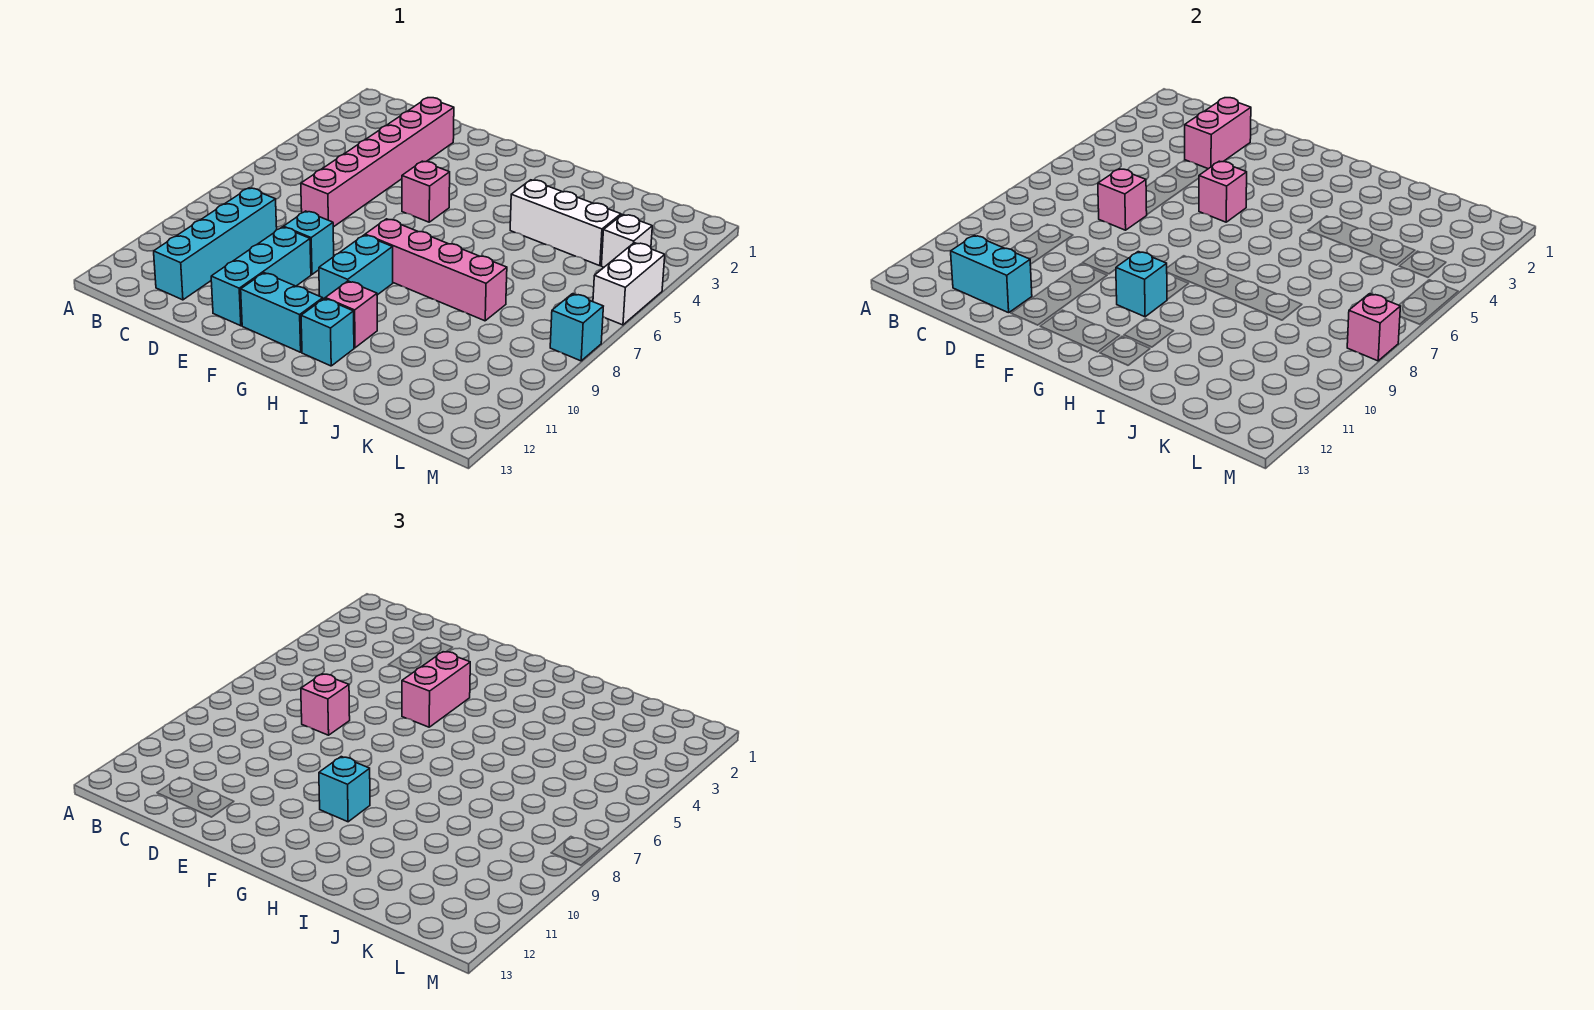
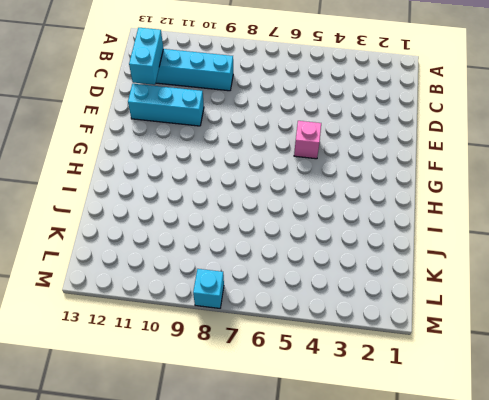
none -> pink 1x6 brick [301,98,454,227]
none -> cyan 1x1 brick [284,211,334,274]
none -> cyan 1x2 brick [241,273,323,352]

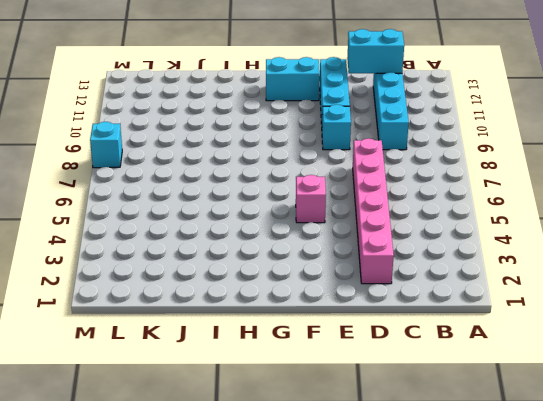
none -> pink 1x4 brick [365,219,507,321]
none -> cyan 1x2 brick [319,235,393,299]
none -> pink 1x1 brick [325,281,377,348]

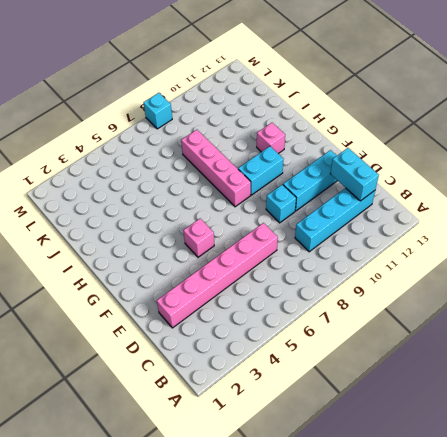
none -> cyan 1x2 brick [241,273,323,352]
none -> cyan 1x1 brick [301,298,354,366]
none -> white 1x3 brick [510,180,621,266]

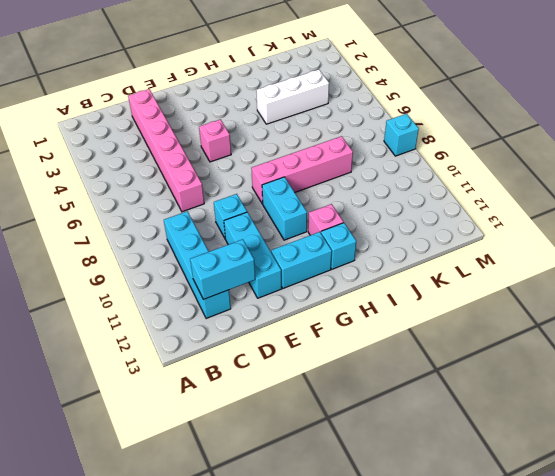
none -> white 1x1 brick [601,215,652,267]
none -> white 1x2 brick [593,243,665,325]
none -> pink 1x2 brick [1185,98,1251,169]

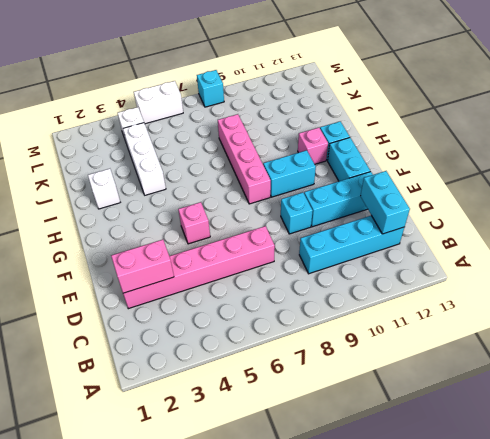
white 1x1 brick [88,169,120,209] -> none
none -> pink 1x1 brick [1098,169,1147,230]
none -> pink 1x1 brick [1199,161,1247,222]
none -> cyan 1x1 brick [1116,252,1167,317]

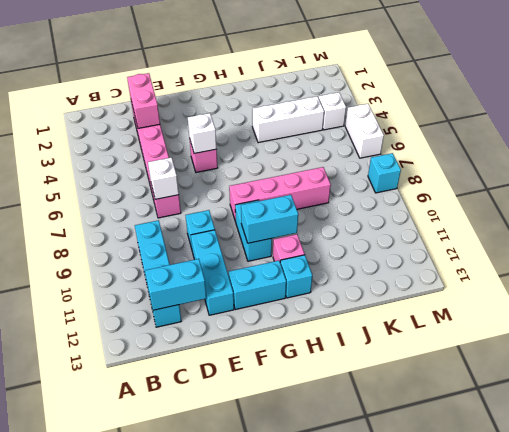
white 1x1 brick [148,158,179,199] -> pink 1x1 brick [1098,169,1147,230]
white 1x1 brick [188,113,216,154] -> pink 1x1 brick [1199,161,1247,222]
cyan 1x2 brick [241,195,298,243] -> cyan 1x1 brick [1116,252,1167,317]
none -> pink 1x1 brick [1347,294,1400,361]
none -> pink 1x1 brick [301,674,350,735]
none -> pink 1x2 brick [402,652,470,727]

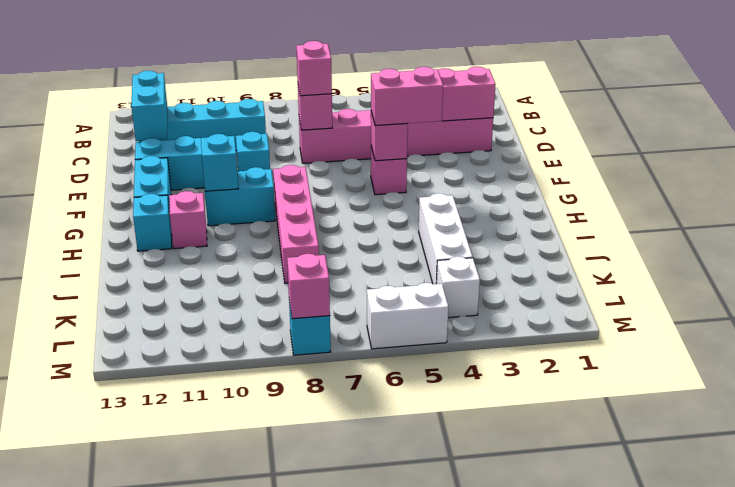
none -> cyan 1x1 brick [319,757,370,822]

